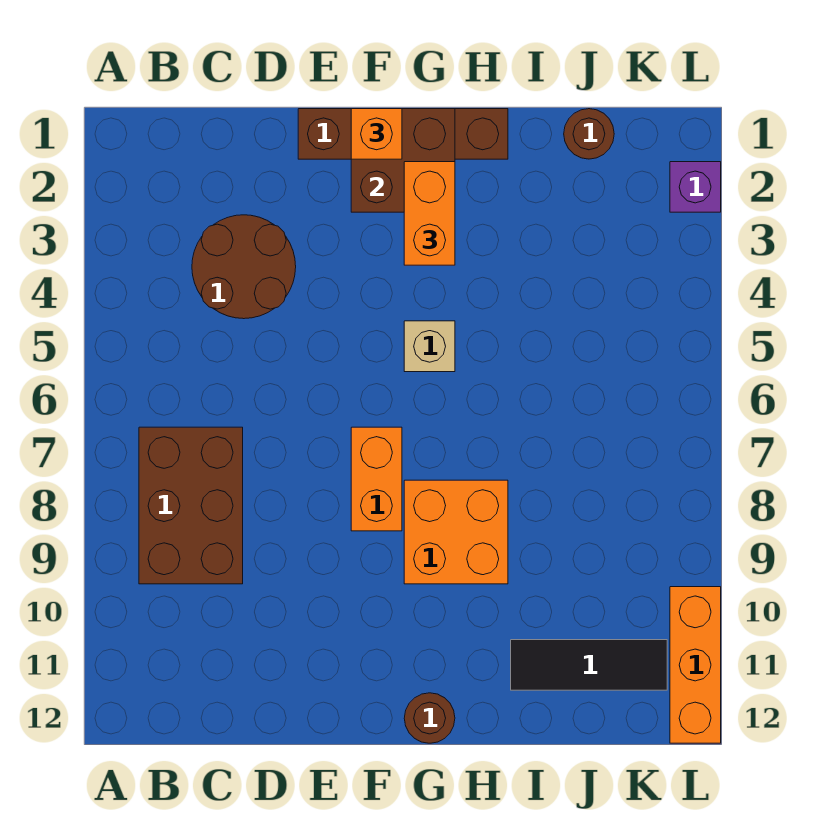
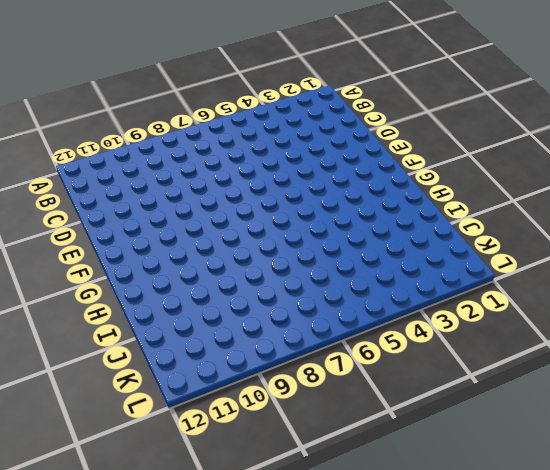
none -> brown 2x3 brick [139,427,243,584]
none -> brown 2x2 round brick [192,215,296,319]
none -> brown 1x4 brick [298,109,508,159]

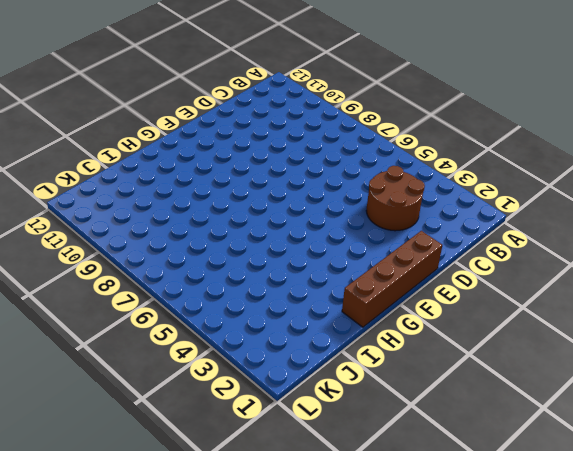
none -> brown 2x3 brick [139,427,243,584]
none -> orange 1x2 brick [351,427,402,531]
none -> tan 1x1 brick [404,321,455,372]

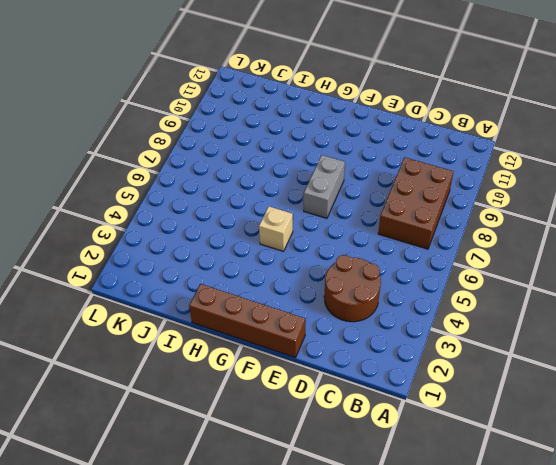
grey 1x2 brick [304,155,345,218] -> orange 1x2 brick [351,427,402,531]
none -> orange 2x2 brick [404,480,508,584]
none -> brown 1x1 round brick [404,693,455,743]
none -> black 1x3 tile [511,640,667,690]

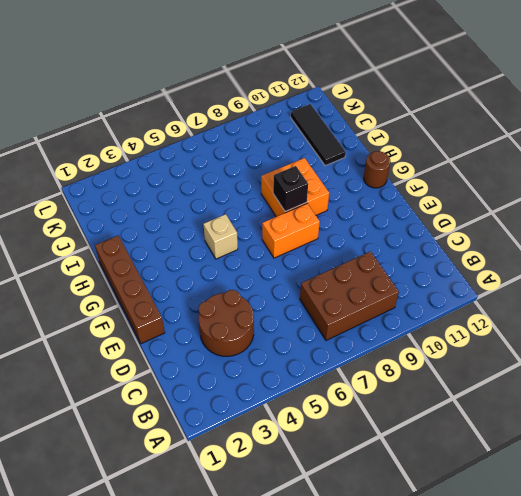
black 1x1 brick [273,166,308,211] -> none
none -> brown 1x1 round brick [564,109,614,159]
none -> purple 1x1 brick [670,162,721,212]
none -> orange 1x3 brick [670,587,721,743]

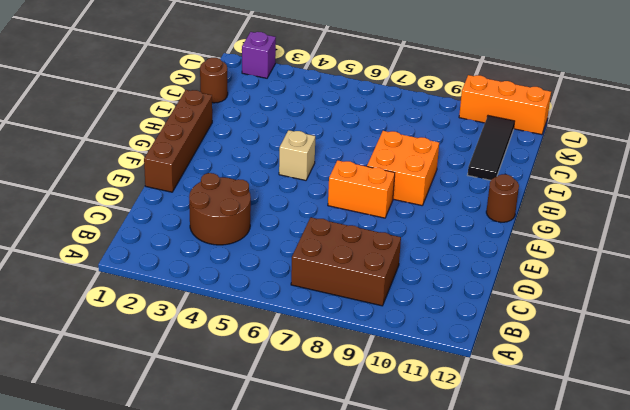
none -> brown 2x2 brick [351,109,455,212]
none -> orange 1x1 brick [351,109,402,159]
none -> orange 1x2 brick [404,162,455,265]

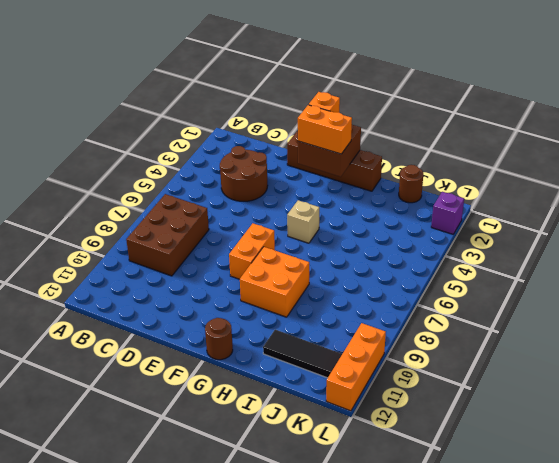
orange 1x2 brick [298,105,352,154] -> orange 1x2 brick turned to [404,162,455,265]

